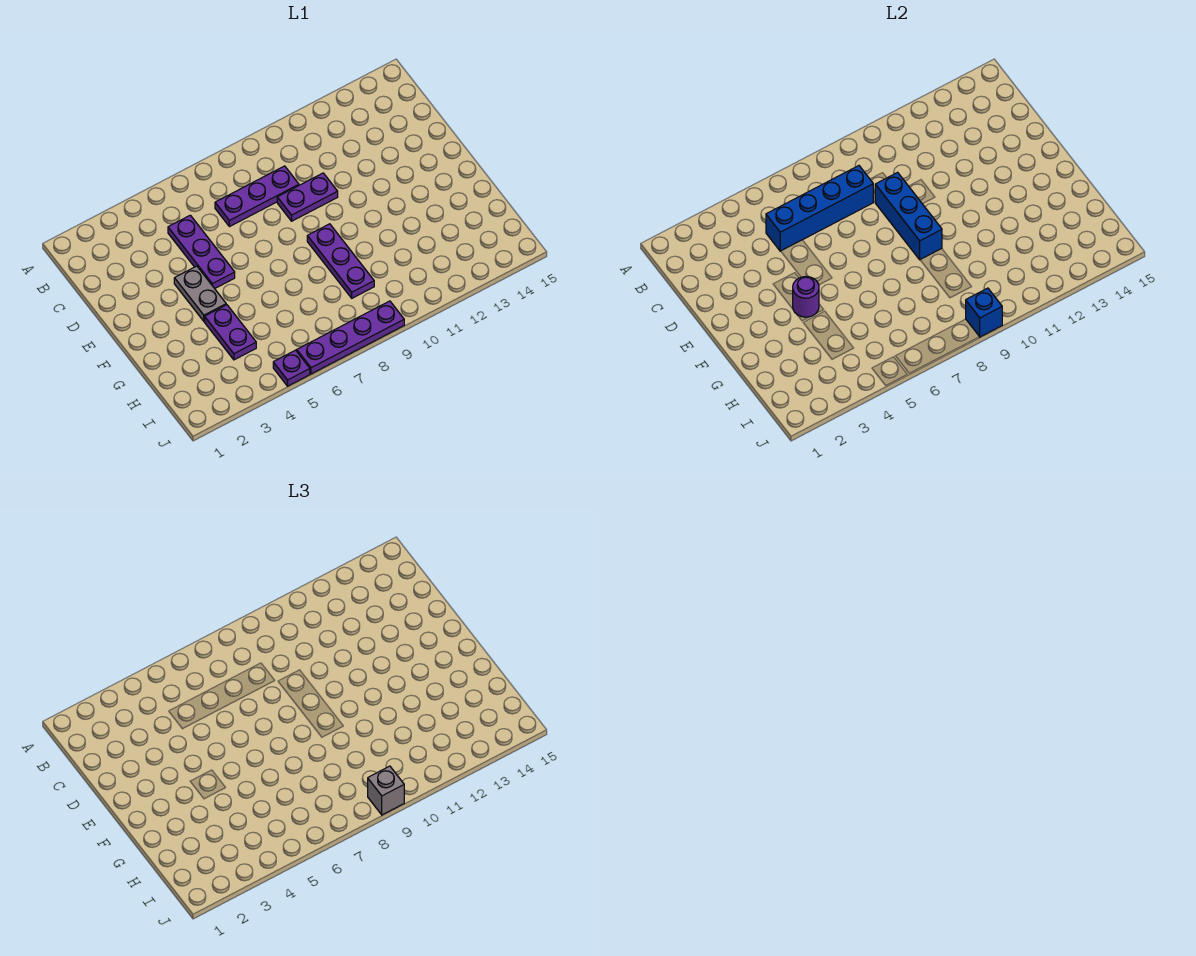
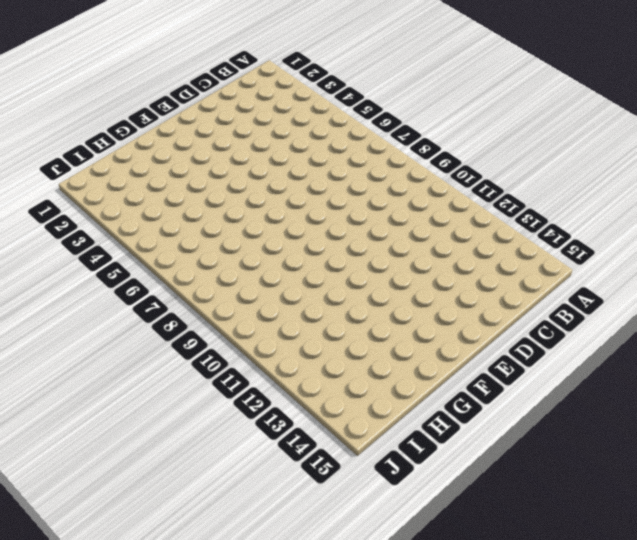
none -> purple 1x3 plate [168,215,235,289]
none -> purple 1x3 plate [215,166,299,227]
none -> purple 1x2 plate [277,173,338,221]

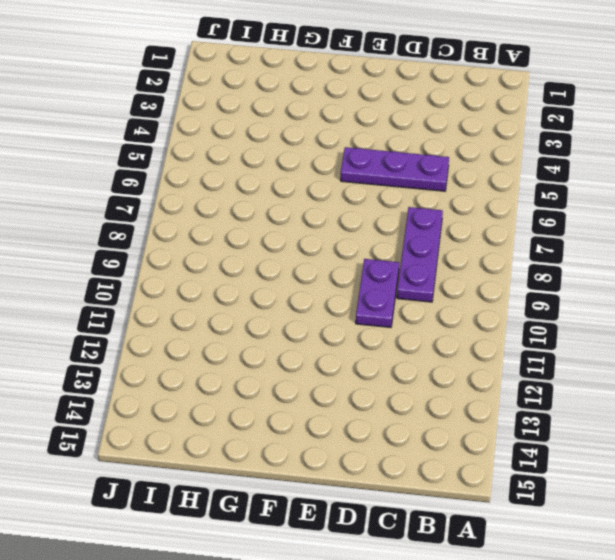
none -> grey 1x2 plate [174,266,226,321]
none -> purple 1x3 plate [307,224,374,298]
none -> purple 1x2 plate [205,305,256,360]

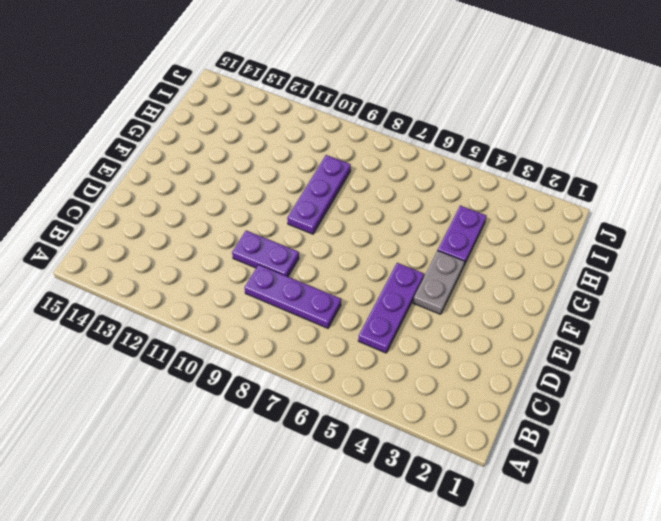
none -> purple 1x1 plate [273,350,310,386]
none -> purple 1x4 plate [297,301,404,374]
none -> blue 1x4 brick [766,166,873,251]

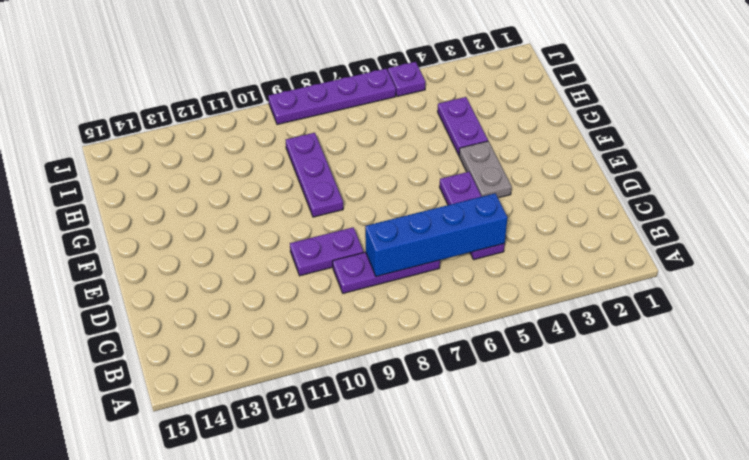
none -> blue 1x3 brick [875,172,942,260]
none -> purple 1x1 round brick [793,277,819,317]
none -> blue 1x1 brick [966,288,1002,337]

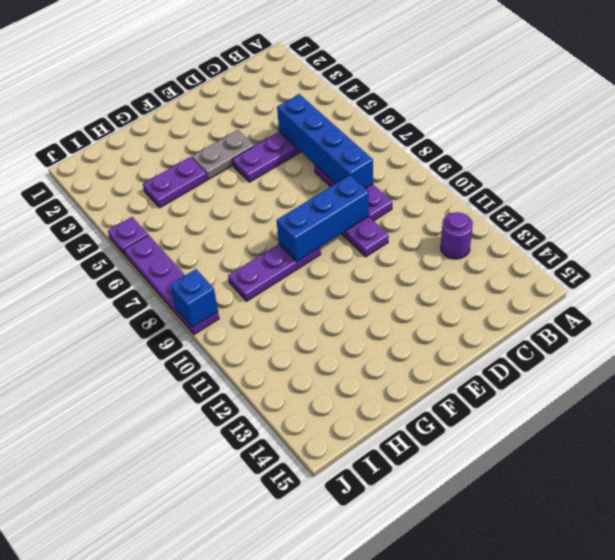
purple 1x1 round brick [440,212,473,259] -> purple 1x1 round brick moved to [793,277,819,317]
none -> grey 1x1 brick [368,766,404,815]

